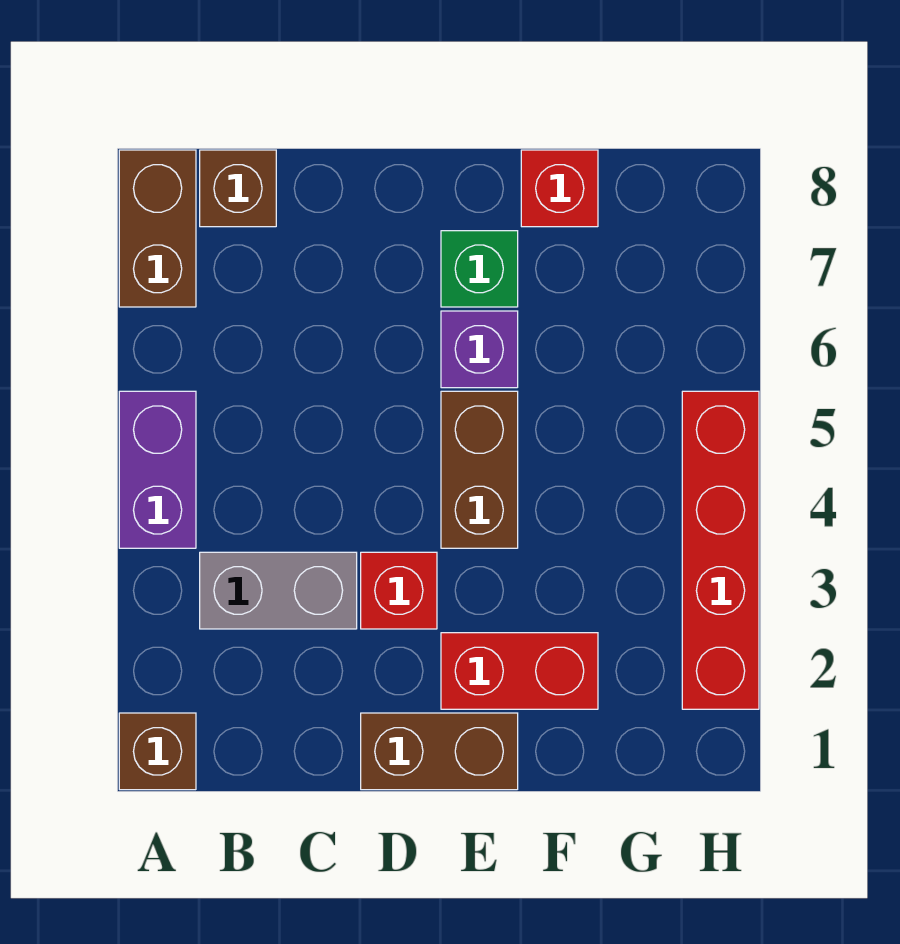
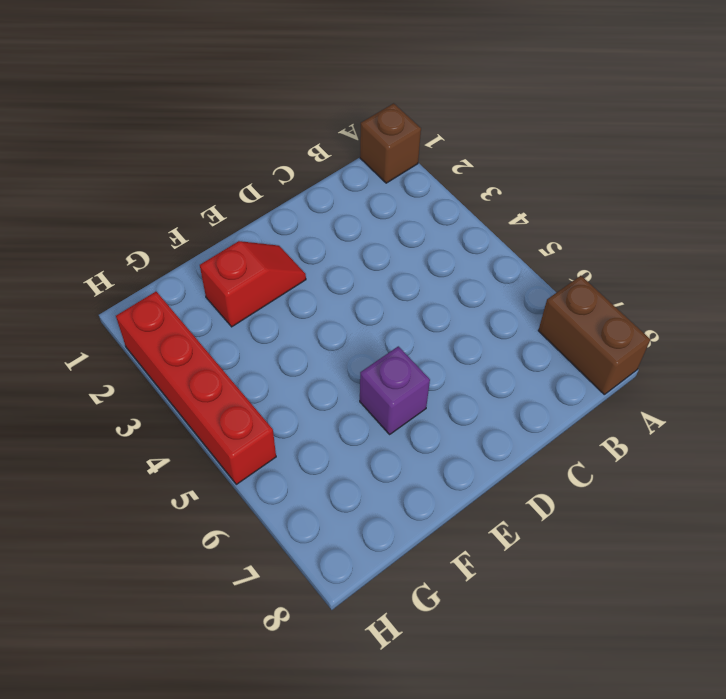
red 1x2 slope [200,241,306,327] -> red 1x2 brick [441,633,598,709]
none -> purple 1x2 brick [119,391,196,548]
none -> grey 1x2 brick [200,552,357,629]
none -> brown 1x1 brick [200,150,276,227]

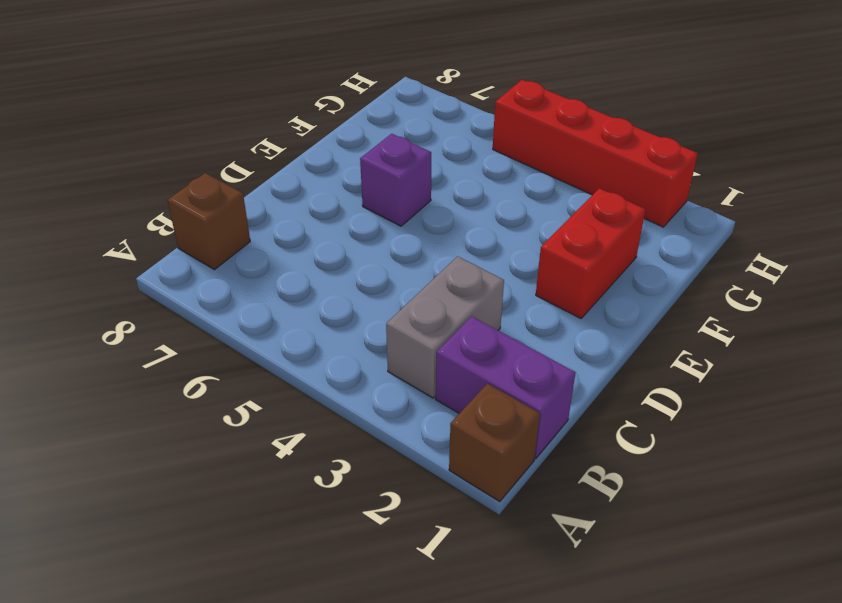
purple 1x2 brick [436,316,575,458] -> purple 1x2 brick moved to [119,391,196,548]
none -> brown 1x2 brick [119,150,196,307]
none -> brown 1x2 brick [361,713,518,790]
none -> red 1x1 brick [361,552,437,629]

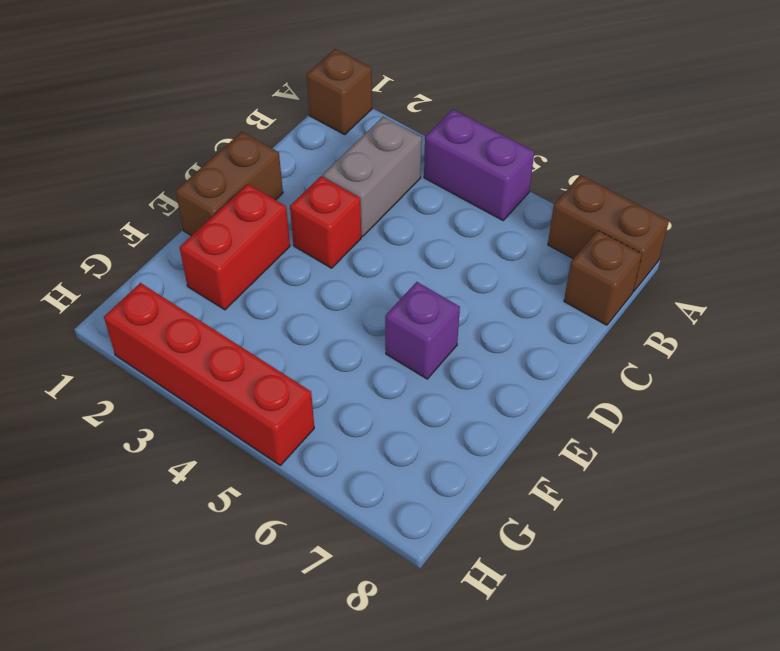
none -> brown 1x2 brick [441,391,518,548]
none -> green 1x1 brick [441,231,518,307]
none -> red 1x1 brick [521,150,598,227]

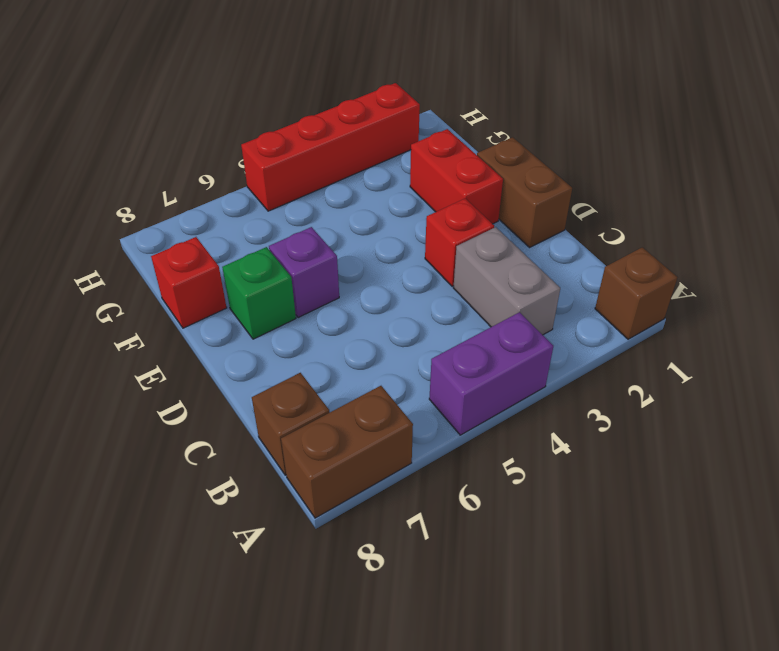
none -> brown 1x2 brick [441,391,518,548]

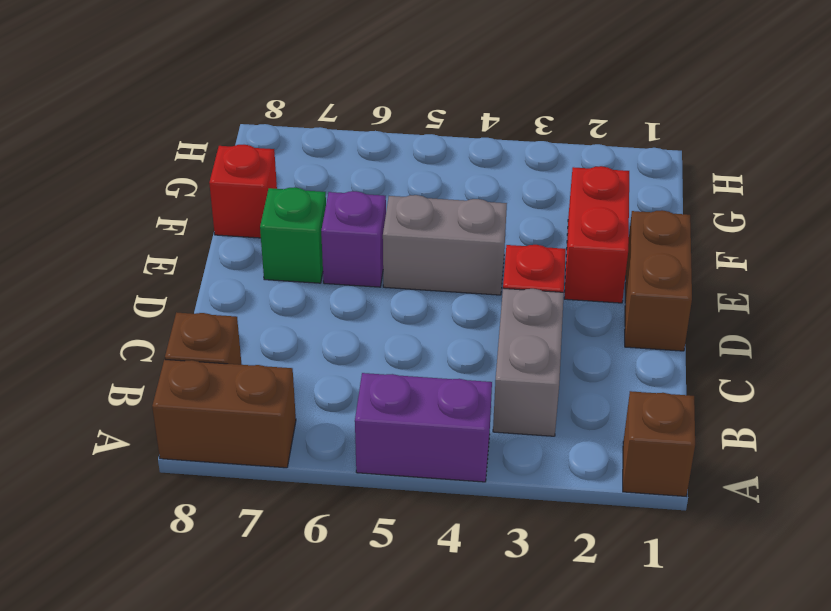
grey 1x2 brick [383,195,507,295] -> brown 1x2 brick [441,391,518,548]
none -> red 1x4 brick [682,391,759,709]

